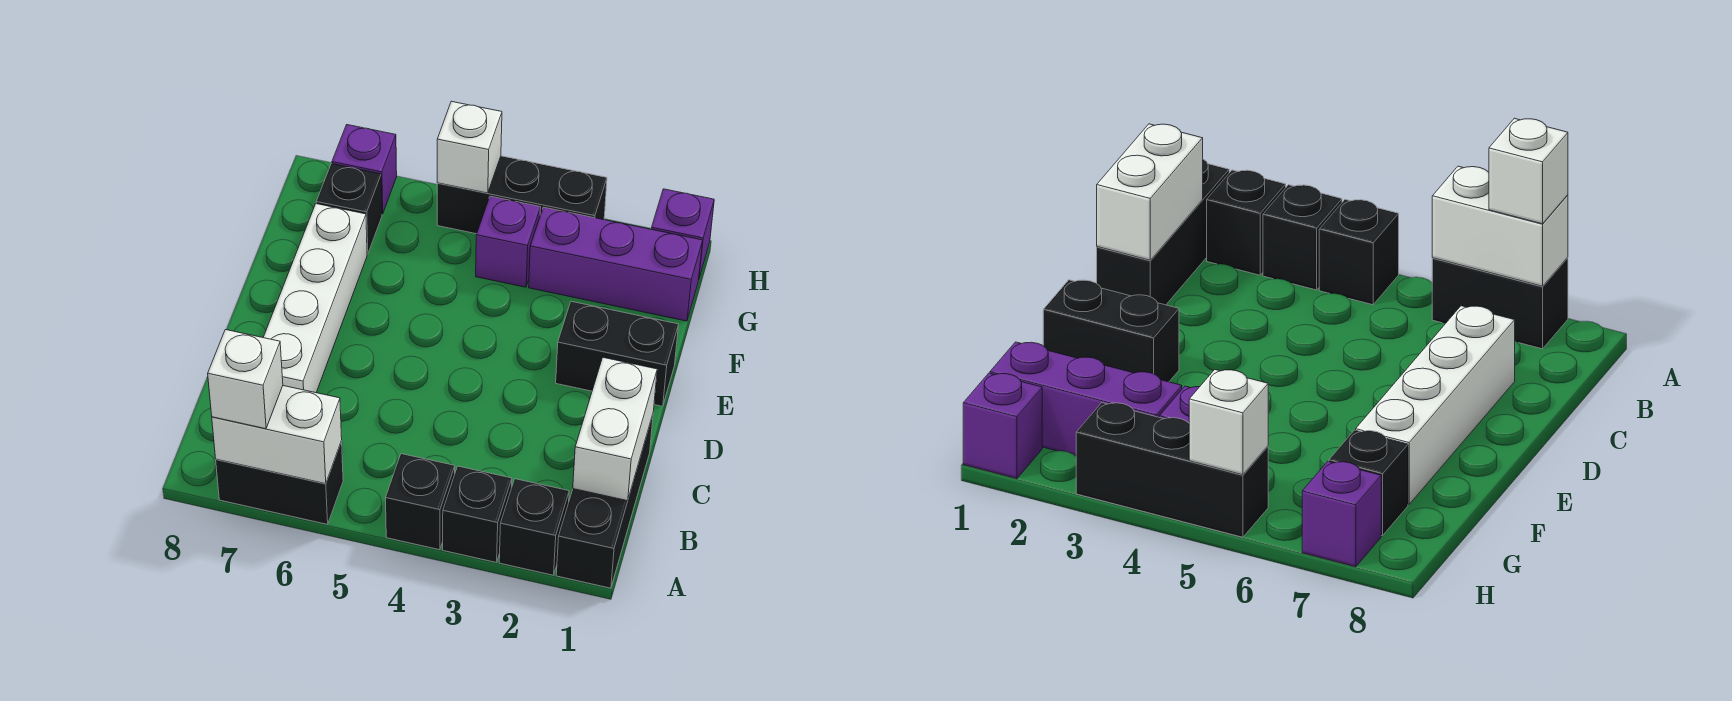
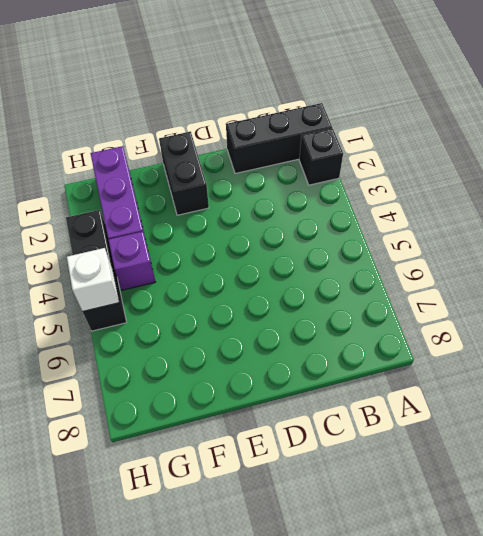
none -> black 1x1 brick [443,466,512,562]
none -> black 1x1 brick [386,454,455,550]
none -> black 1x2 brick [216,441,343,524]

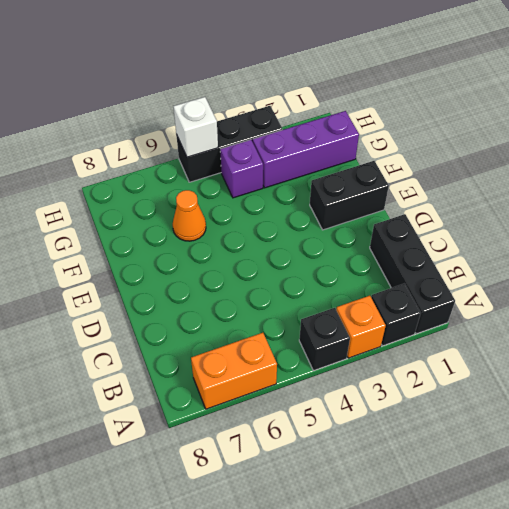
orange 1x1 brick [336,296,386,358] -> black 1x1 brick [443,466,512,562]
orange 1x2 brick [191,333,277,409] -> black 1x2 brick [216,441,343,524]
orange 1x1 cone [173,190,206,241] -> none
none -> white 1x4 brick [263,204,367,393]
none -> black 1x1 brick [316,164,382,254]
none -> purple 1x1 brick [651,189,714,278]

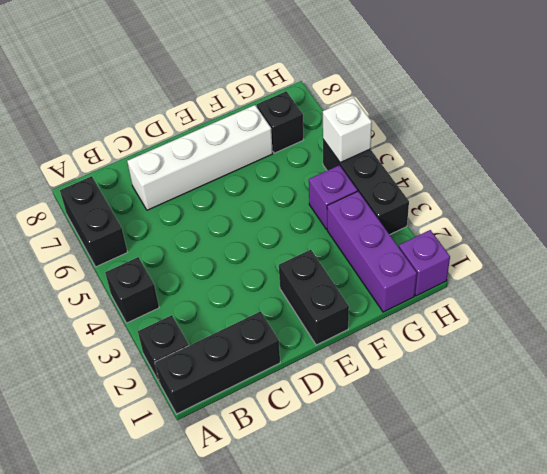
none -> black 1x1 brick [443,466,512,562]
none -> purple 1x1 brick [332,125,397,214]
none -> white 1x2 brick [212,386,342,484]

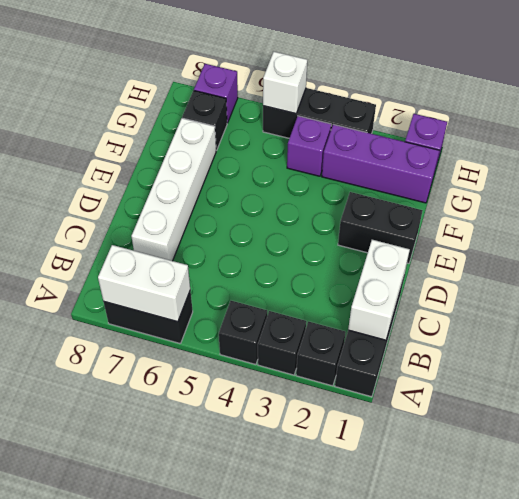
none -> white 1x1 brick [208,330,283,429]

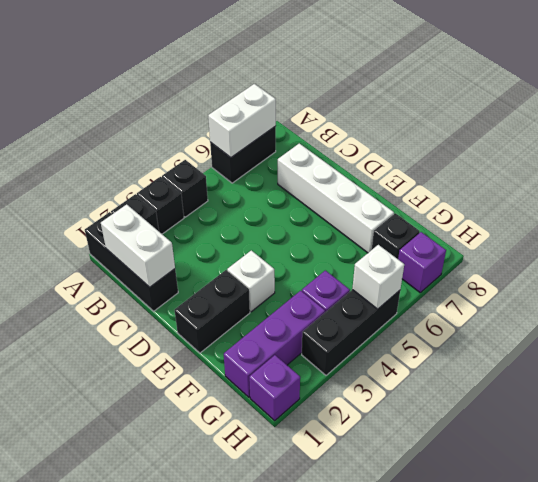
white 1x1 brick [227,250,275,312] -> white 1x1 brick moved to [208,330,283,429]

